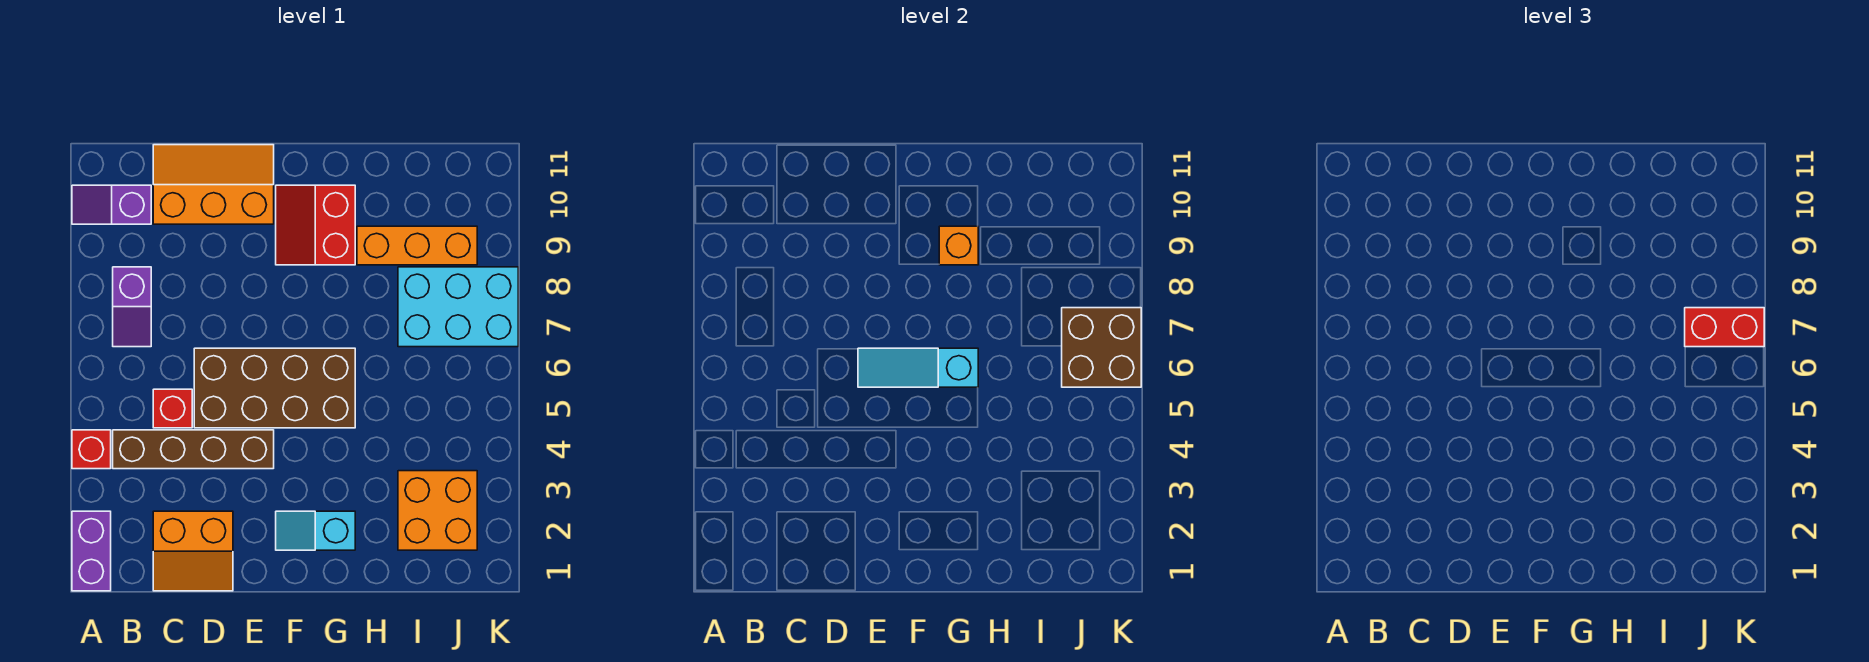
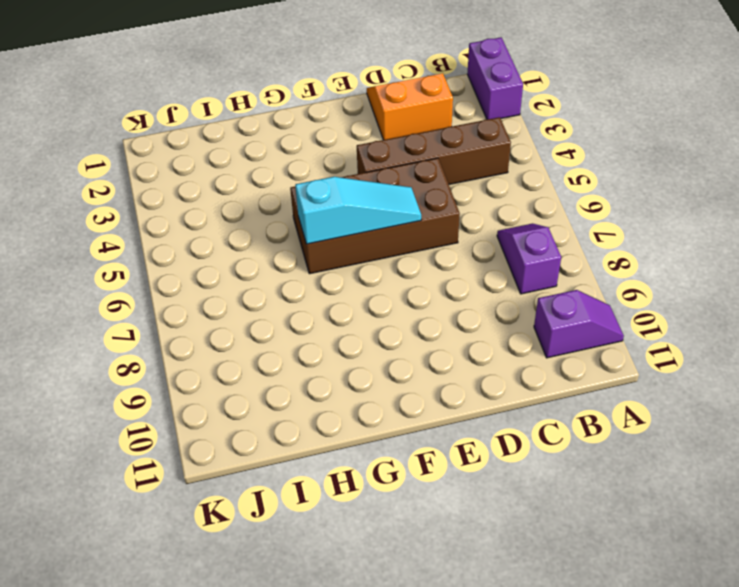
none -> red 1x1 brick [72,430,111,469]
none -> red 1x1 brick [153,389,192,428]
none -> orange 2x3 slope [153,145,274,224]

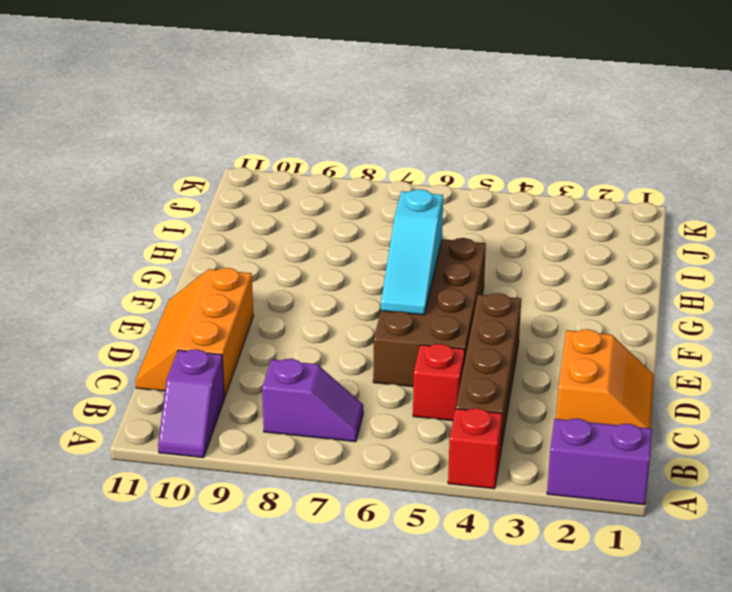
none -> cyan 1x2 slope [276,511,355,550]
none -> red 2x2 slope [276,185,355,265]
none -> orange 1x3 brick [357,226,477,265]

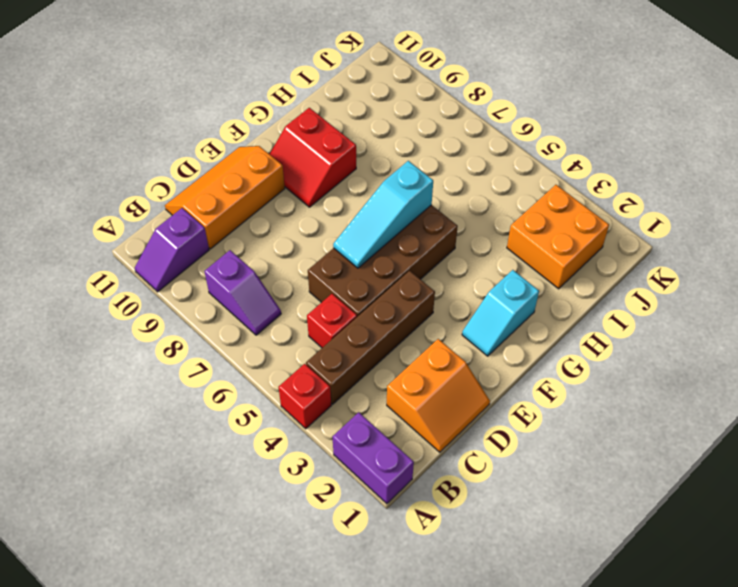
none -> orange 1x3 brick [357,226,477,265]
none -> cyan 2x3 brick [398,267,518,347]
none -> orange 1x1 brick [939,226,978,265]

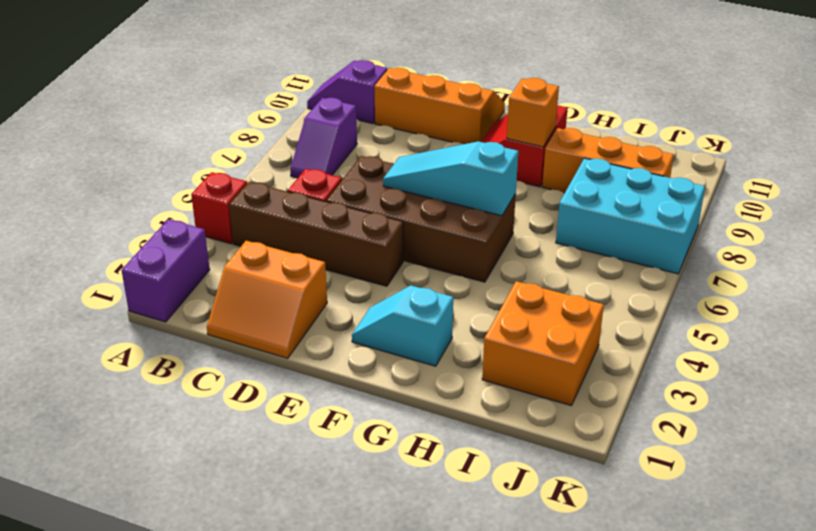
none -> brown 2x2 brick [1062,308,1141,387]
none -> red 1x2 brick [1685,308,1764,347]

